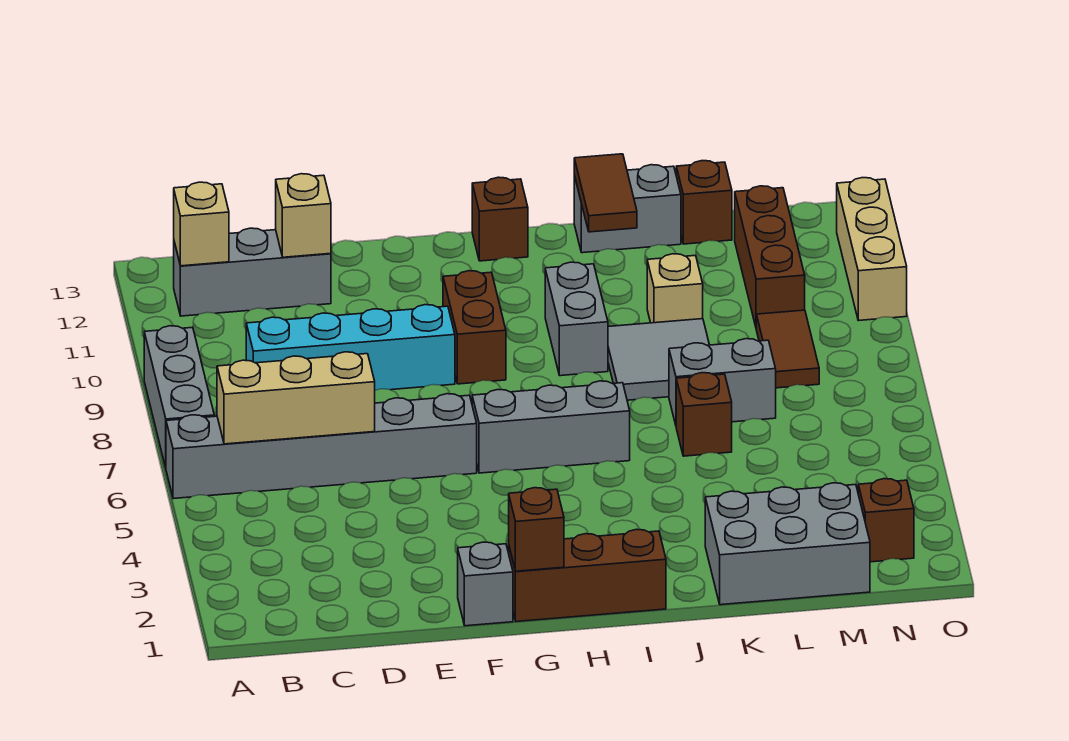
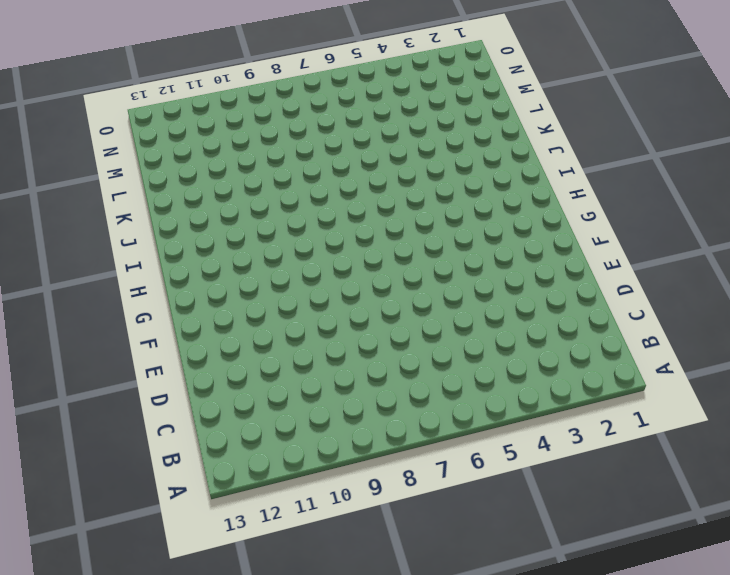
none -> grey 1x6 brick [166,394,477,499]
none -> grey 1x3 brick [144,326,214,467]
none -> grey 1x3 brick [174,228,331,316]

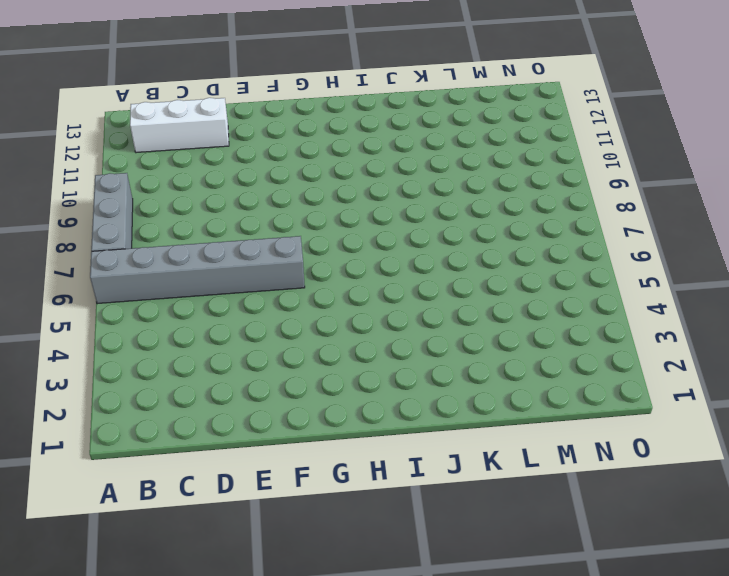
white 1x3 brick [130,98,229,153] -> grey 1x3 brick [174,228,331,316]
none -> cyan 1x4 brick [246,305,455,390]
none -> grey 1x1 brick [458,542,513,626]
none -> brown 1x3 brick [509,529,666,622]

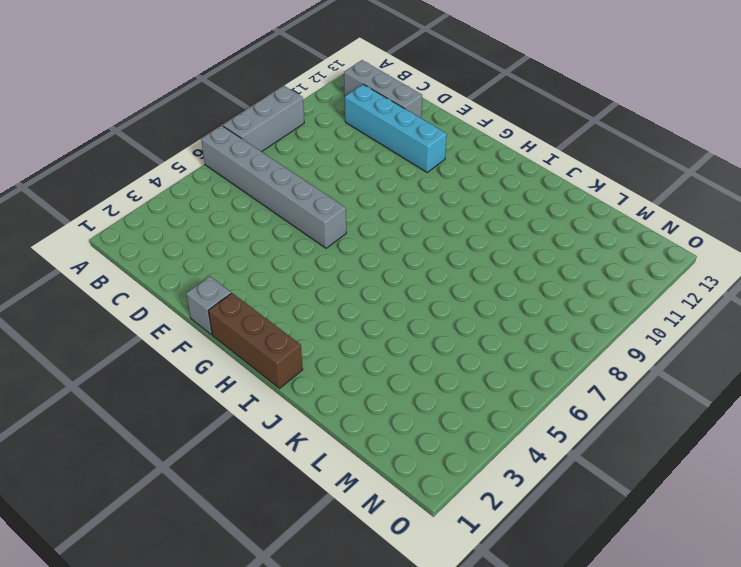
cyan 1x4 brick [345,84,447,172] -> cyan 1x4 brick moved to [246,305,455,390]
none -> grey 1x3 brick [472,381,630,473]
none -> brown 1x2 brick [443,271,506,384]
none -> brown 1x1 brick [472,177,528,261]

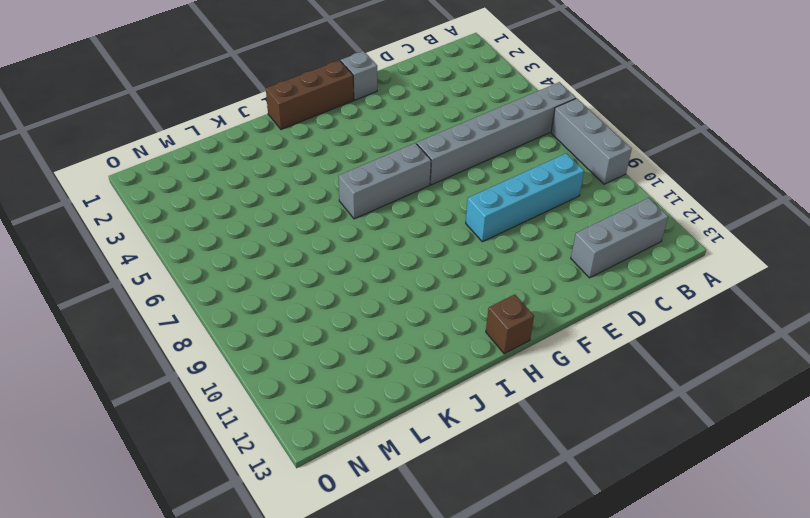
none -> brown 1x2 brick [443,271,506,384]
none -> grey 1x2 brick [545,262,608,376]
none -> grey 2x2 tile [608,319,709,400]

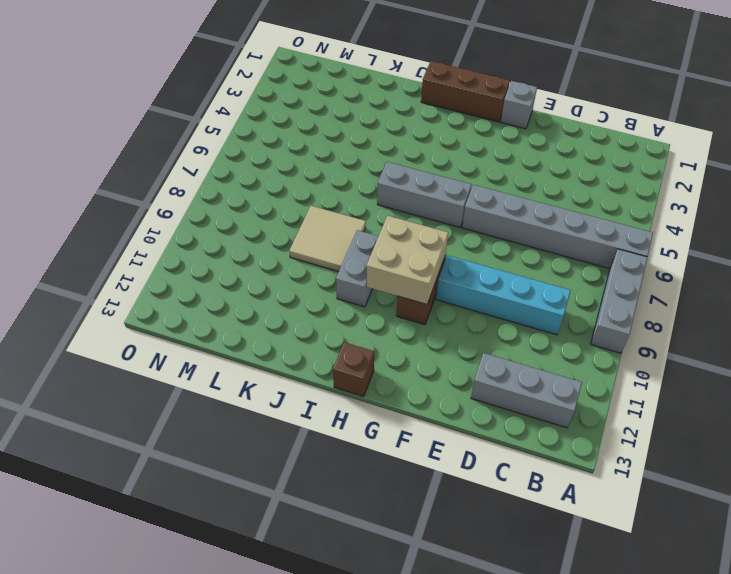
tan 2x2 brick [367,216,448,305] -> none
tan 2x2 tile [289,206,366,271] -> grey 2x2 tile [608,319,709,400]
none -> grey 1x2 brick [574,165,681,253]
none -> grey 2x3 brick [705,483,870,605]
none -> brown 1x1 brick [676,373,732,456]

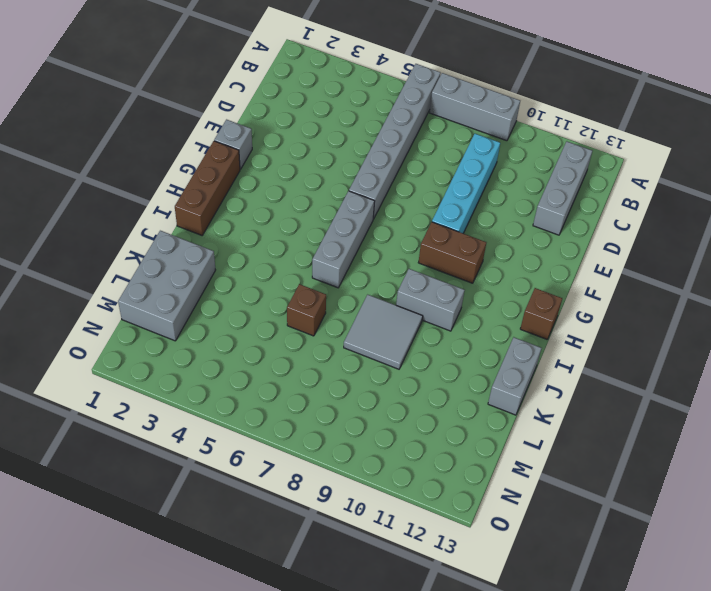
none -> grey 1x2 brick [669,339,776,425]
none -> tan 1x1 brick [647,254,703,323]
none -> brown 1x1 brick [676,161,732,244]

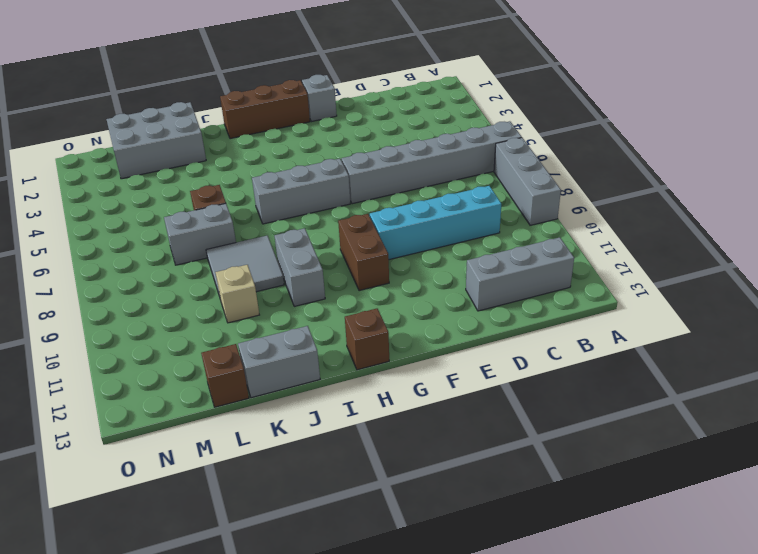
none -> brown 1x2 tile [756,310,819,388]
none -> brown 1x3 brick [735,186,805,326]
none -> brown 1x1 brick [858,479,914,562]

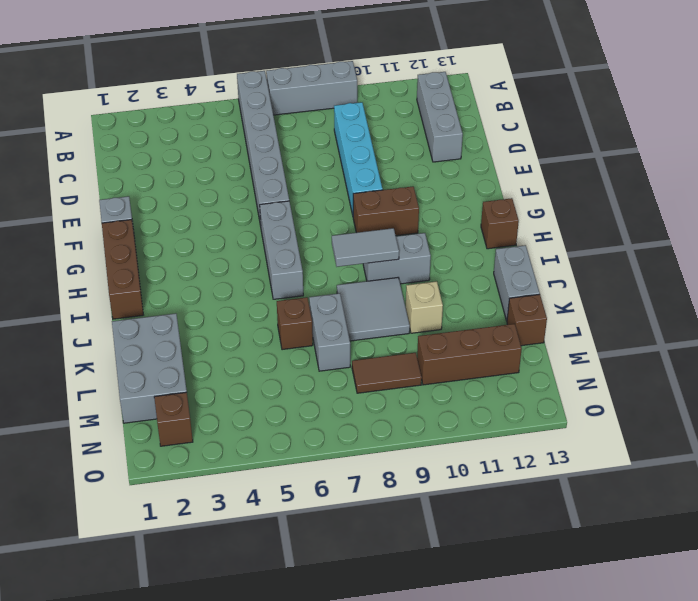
grey 1x2 tile [332,228,399,267] -> none
none -> tan 1x3 brick [837,178,907,321]
none -> tan 1x3 brick [217,352,375,444]
none -> tan 1x1 brick [174,182,229,266]

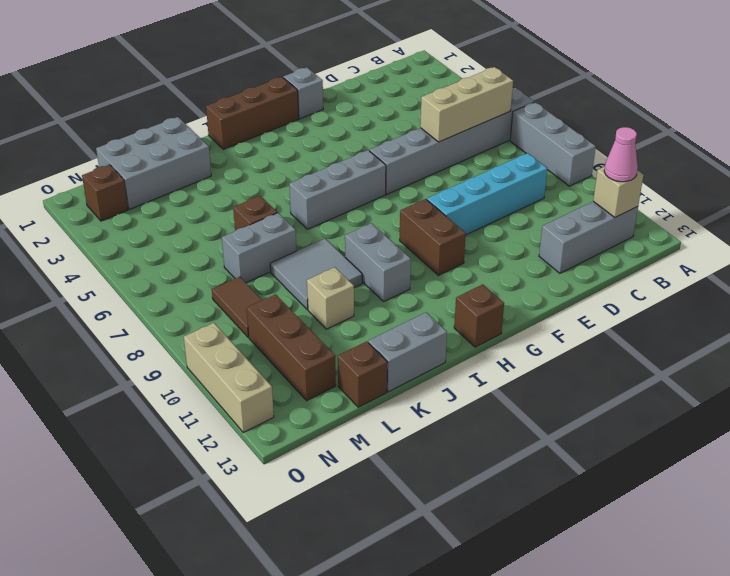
pink 1x1 cone [604,127,638,182] -> none
none -> tan 1x1 brick [276,174,331,257]
none -> brown 1x1 brick [509,488,564,571]
none -> brown 1x2 tile [574,154,637,232]

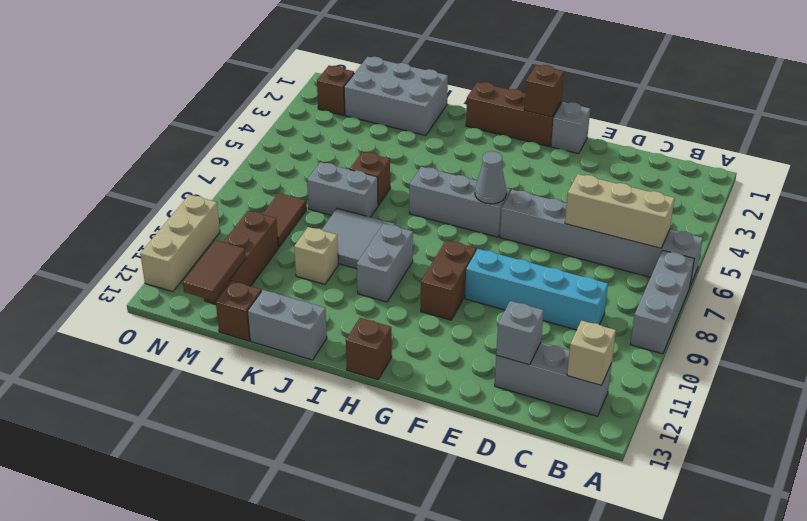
grey 1x1 brick [496,301,544,365] -> tan 1x1 brick [276,174,331,257]
grey 1x1 cone [475,151,506,204] -> none
brown 1x2 tile [183,240,246,301] -> brown 1x2 tile moved to [574,154,637,232]

